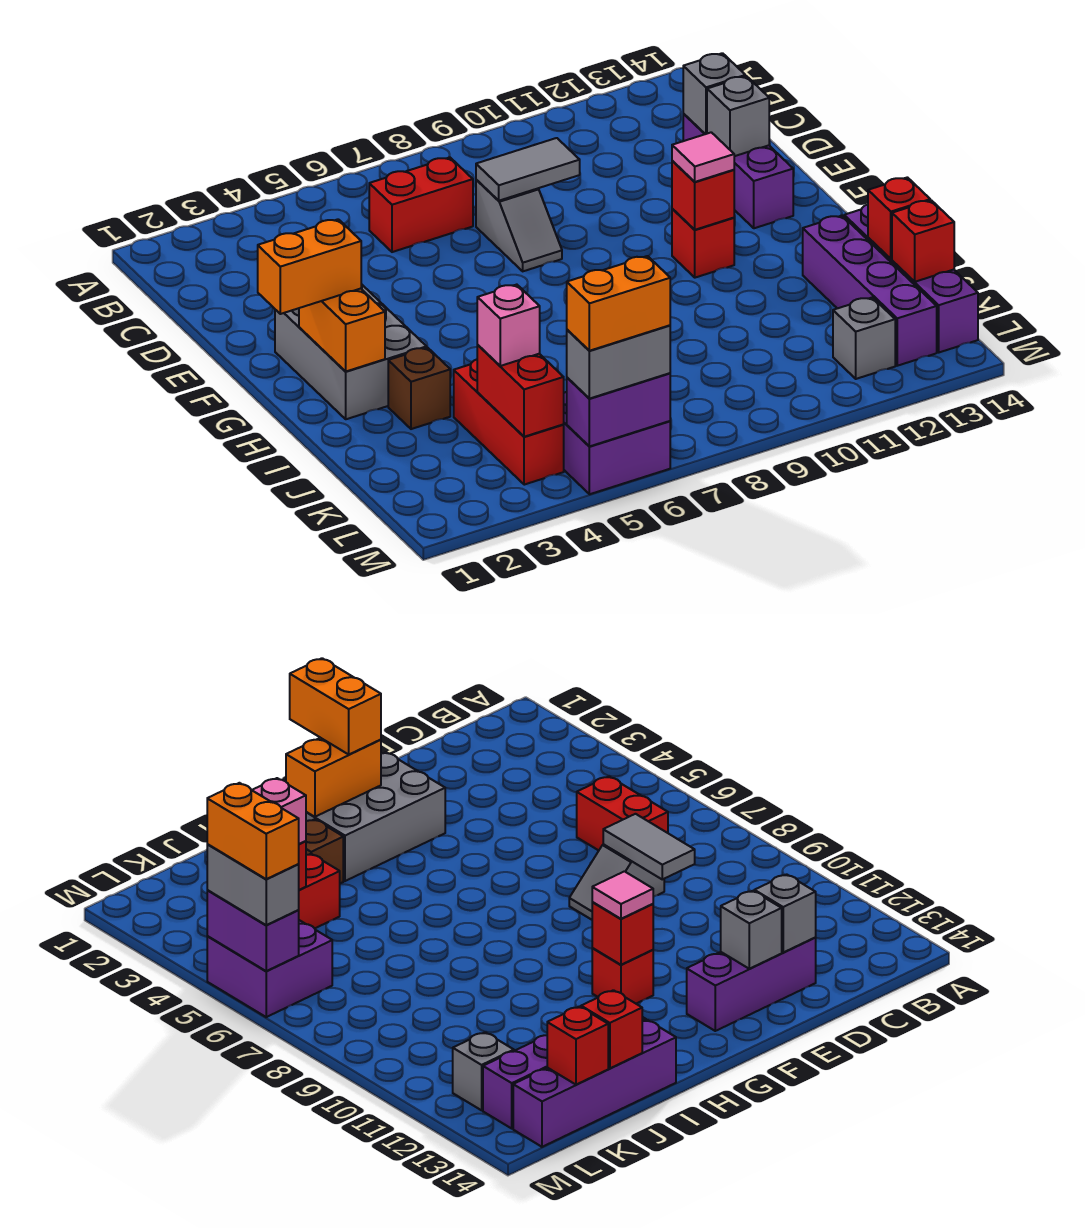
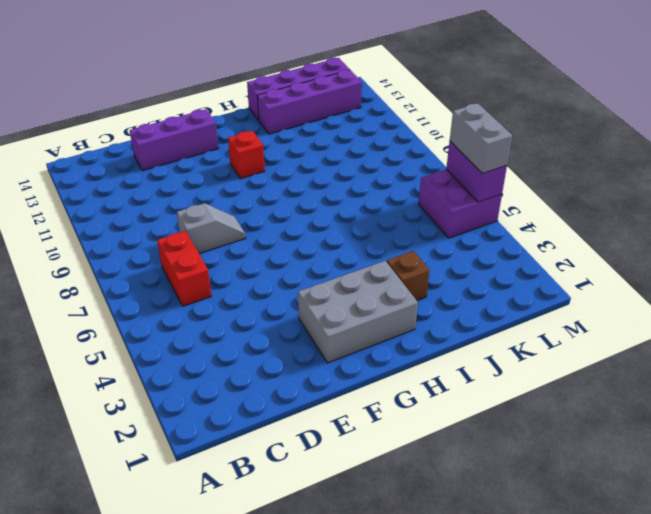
none -> red 1x3 brick [454,360,564,485]
none -> grey 1x1 brick [833,297,895,379]
none -> grey 1x2 tile [476,138,580,201]

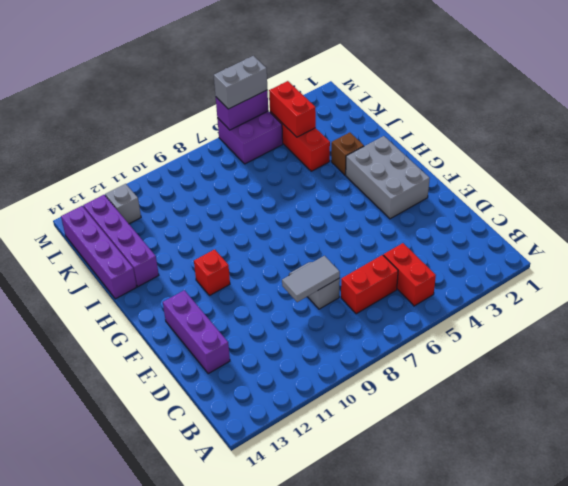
red 1x2 brick [383,243,436,306] -> none
none -> grey 1x1 brick [683,53,745,134]
none -> grey 1x1 brick [707,76,769,156]
none -> orange 1x2 brick [299,289,385,372]

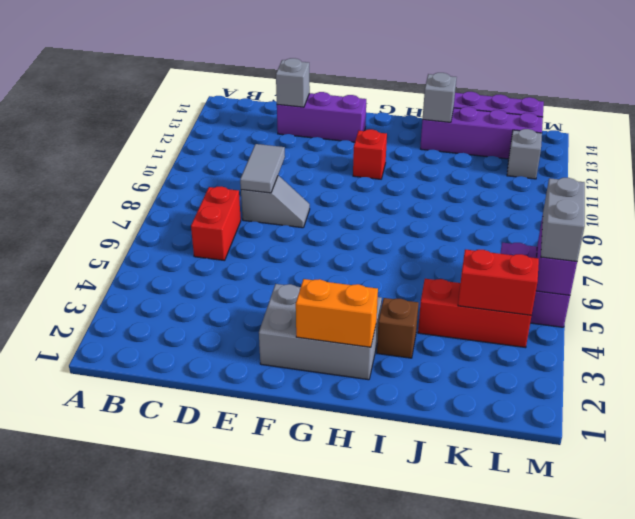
grey 1x1 brick [423,73,457,122] -> grey 1x1 brick moved to [707,76,769,156]
none -> red 1x1 brick [672,161,734,230]
none -> red 1x1 brick [868,177,930,259]
none -> red 1x1 brick [892,200,954,282]

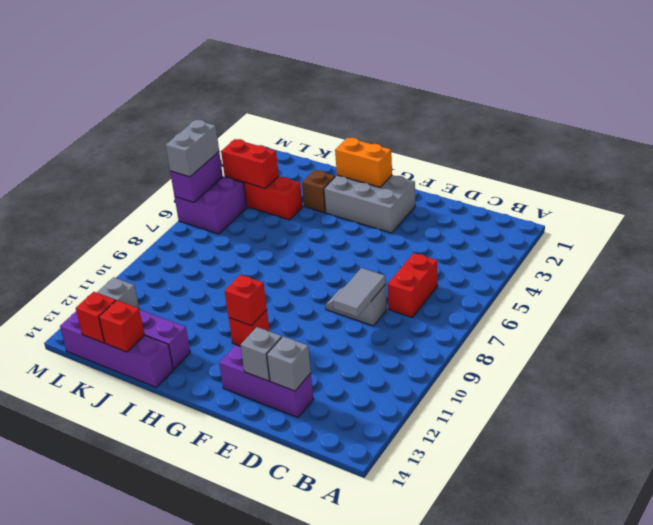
none -> orange 1x2 brick [258,219,361,314]
none -> pink 1x1 tile [672,132,734,182]
none -> pink 1x1 brick [477,285,540,366]

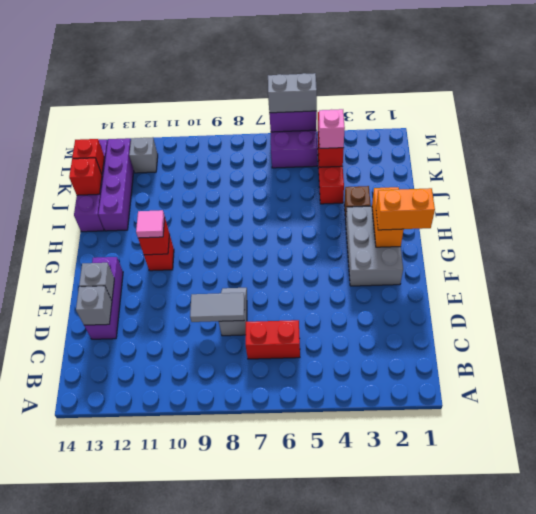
none -> orange 1x2 brick [567,256,670,351]

